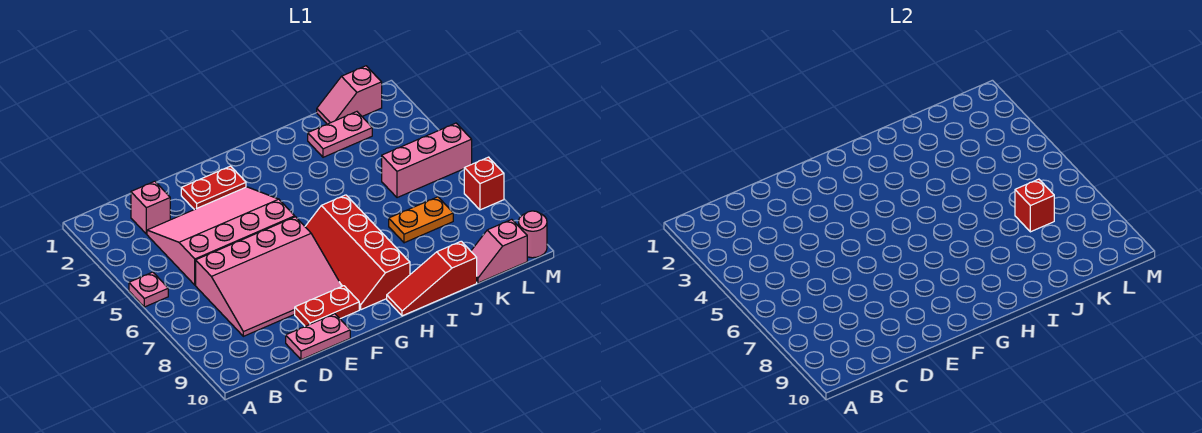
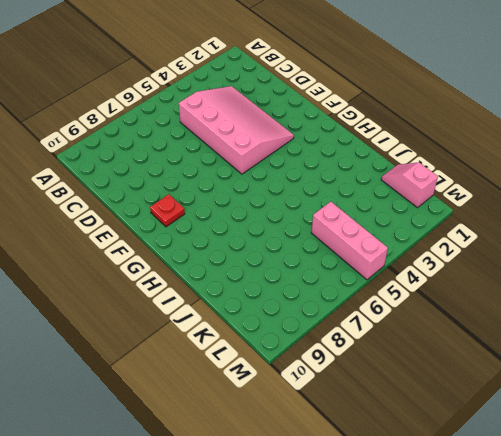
red 1x1 plate [150,194,185,227] -> red 1x2 plate [295,286,359,326]
none -> pink 1x1 plate [129,272,168,307]
none -> pink 1x1 brick [131,181,170,234]
none -> pink 3x4 slope [196,217,342,336]

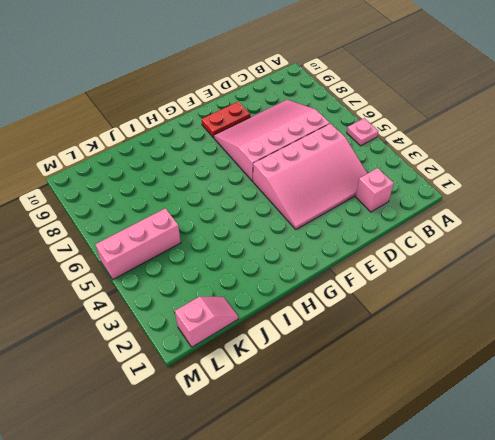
none -> pink 1x2 plate [286,314,350,360]
none -> red 1x2 plate [181,166,246,210]
none -> red 2x4 slope [305,195,410,310]

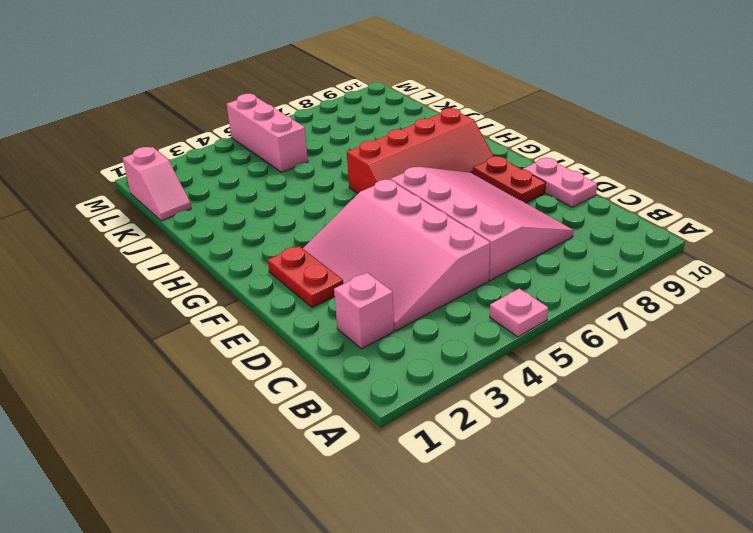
none -> red 1x3 slope [387,241,477,316]
none -> pink 1x2 plate [308,112,372,157]
none -> orange 1x2 plate [389,197,453,243]

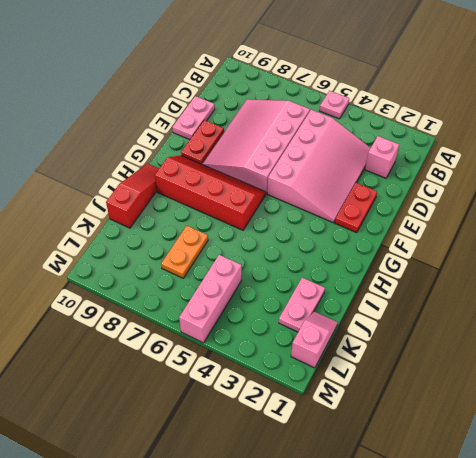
none -> pink 1x2 slope [471,219,527,283]
none -> red 1x1 brick [464,157,504,210]
none -> pink 1x1 round brick [519,211,547,258]

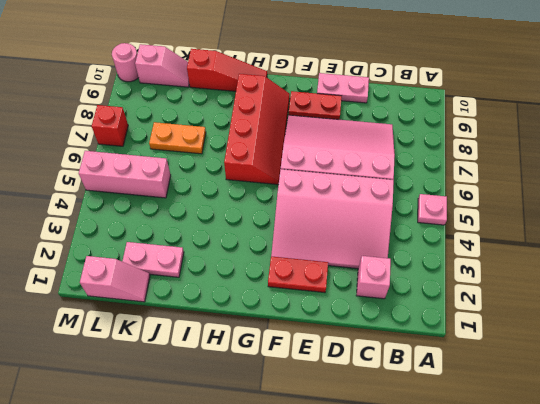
none -> red 1x1 brick [1015,179,1054,232]

